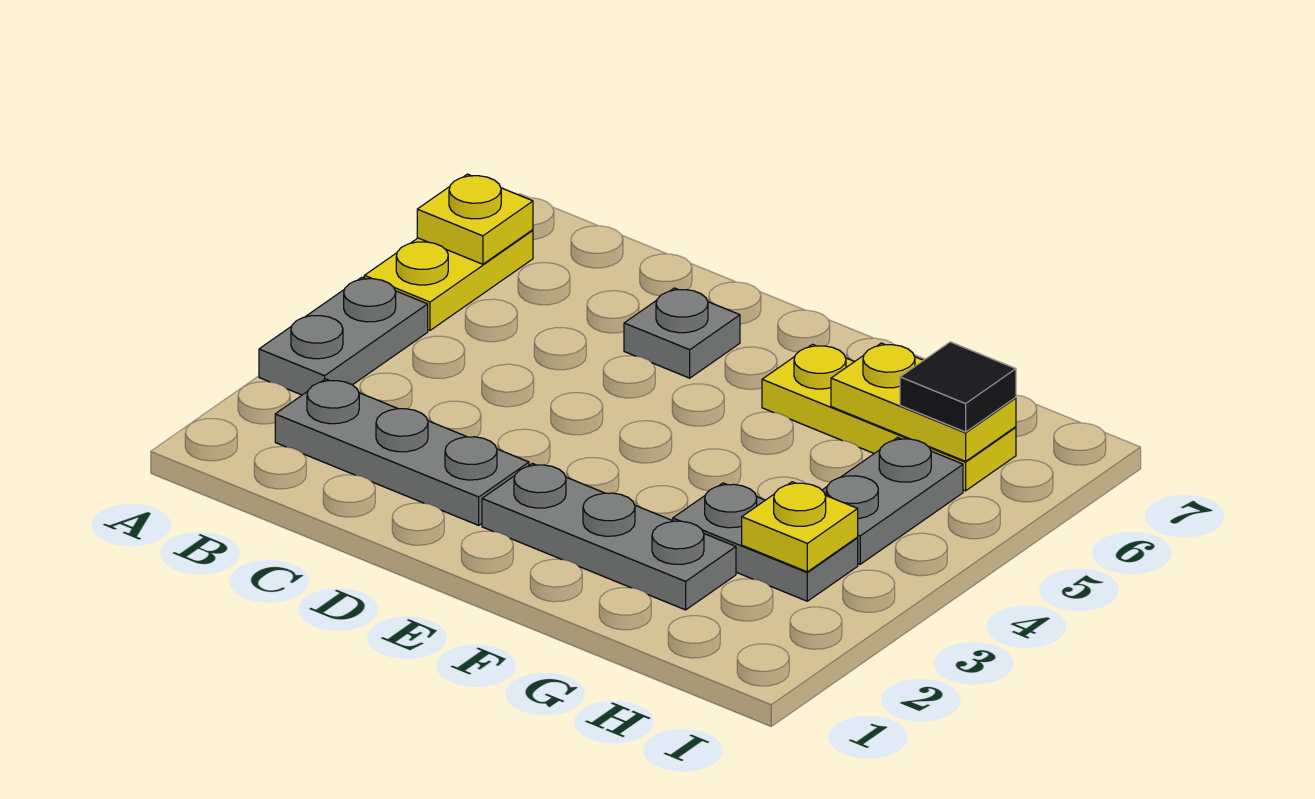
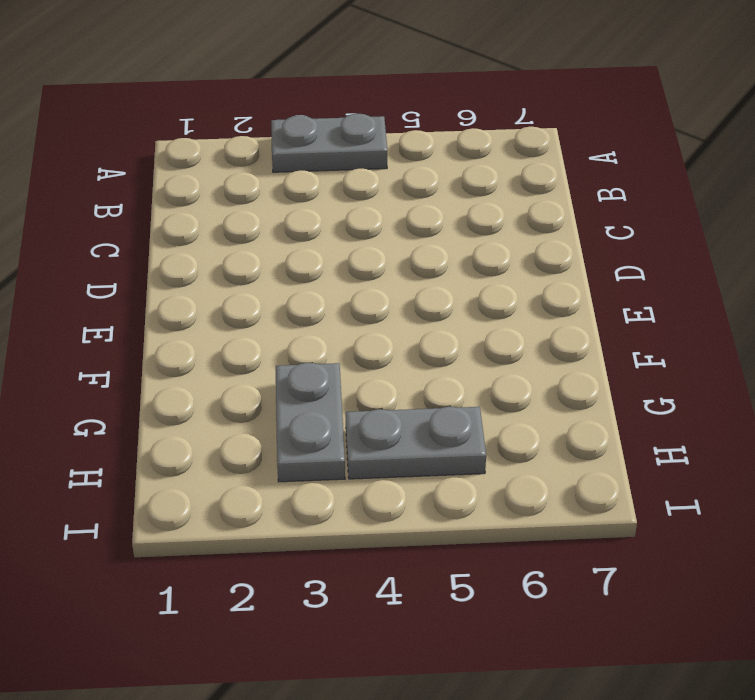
none -> yellow 1x2 plate [364,230,533,330]
none -> grey 1x3 plate [275,379,529,525]
none -> grey 1x1 plate [624,288,740,378]

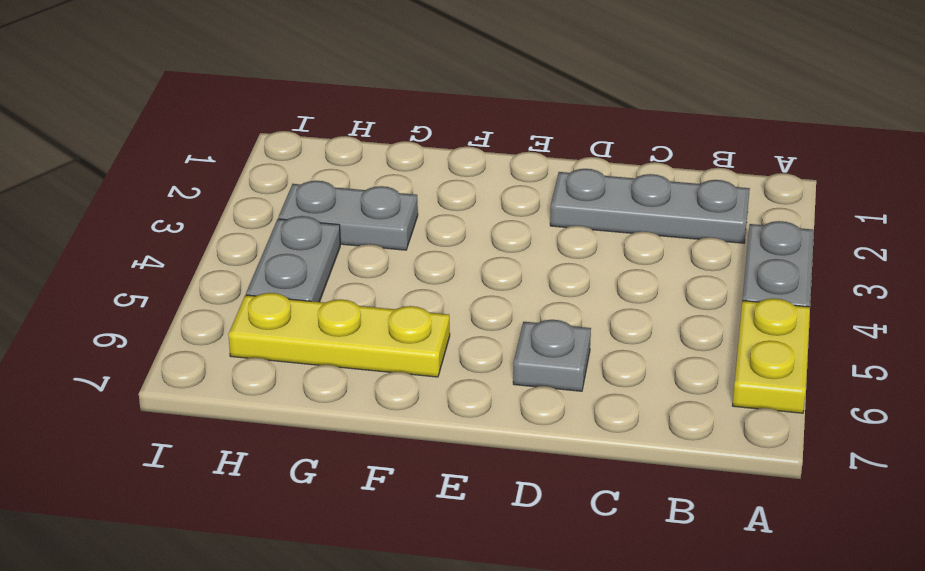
none -> grey 1x3 plate [482,464,736,610]
none -> yellow 1x1 plate [417,174,533,264]
none -> yellow 1x2 plate [831,343,1016,461]

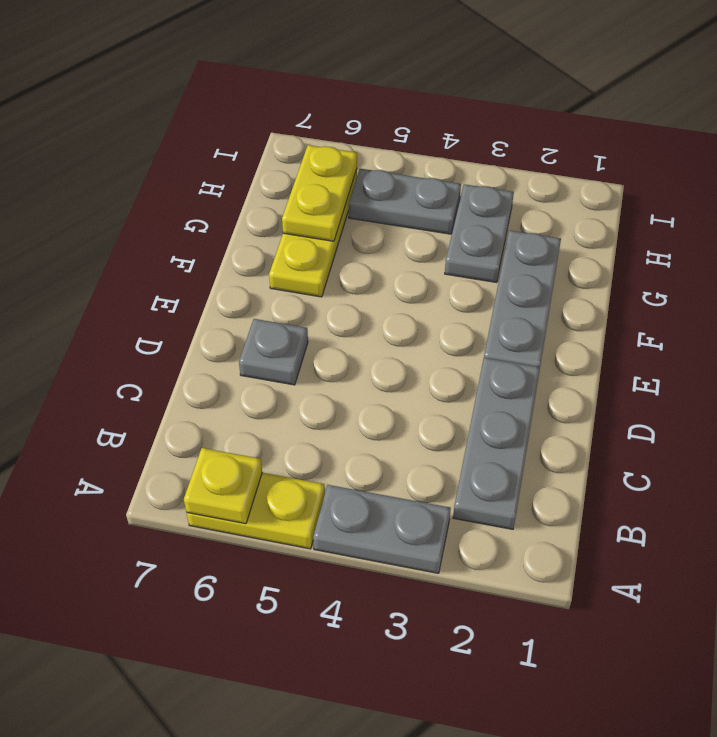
none -> yellow 1x1 plate [742,482,858,572]
none -> black 1x1 tile [900,342,1016,432]

